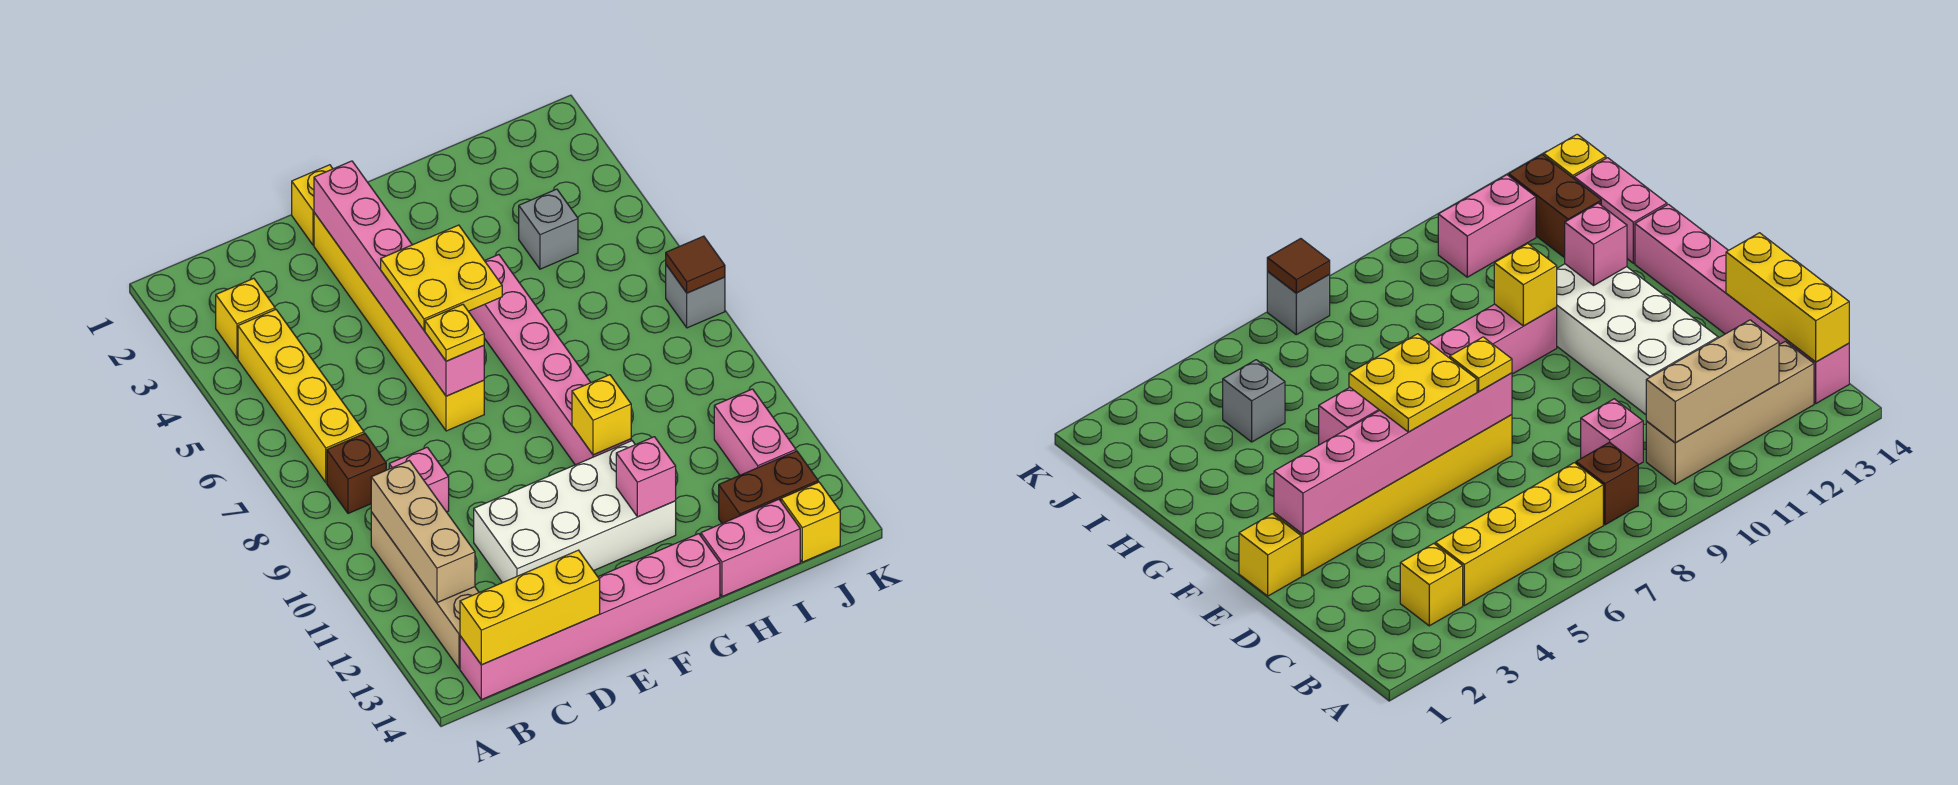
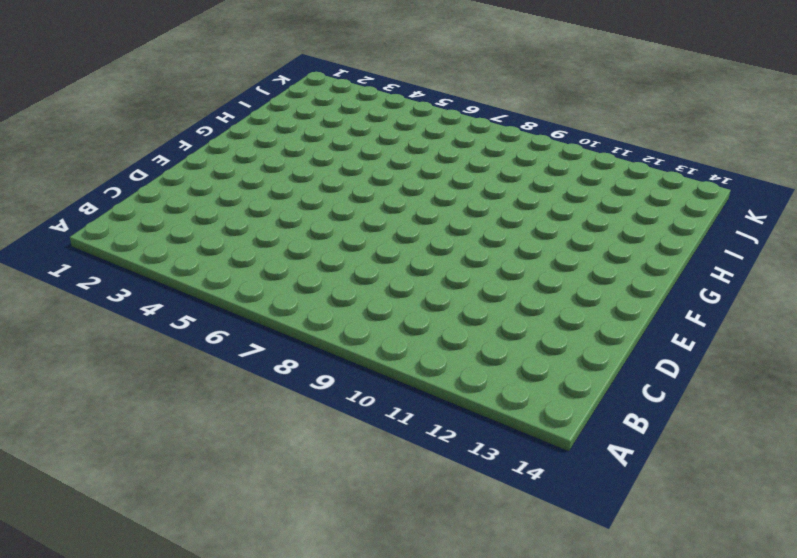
none -> yellow 1x1 brick [216,278,275,358]
none -> yellow 1x4 brick [238,310,364,482]
none -> brown 1x1 brick [327,434,386,513]

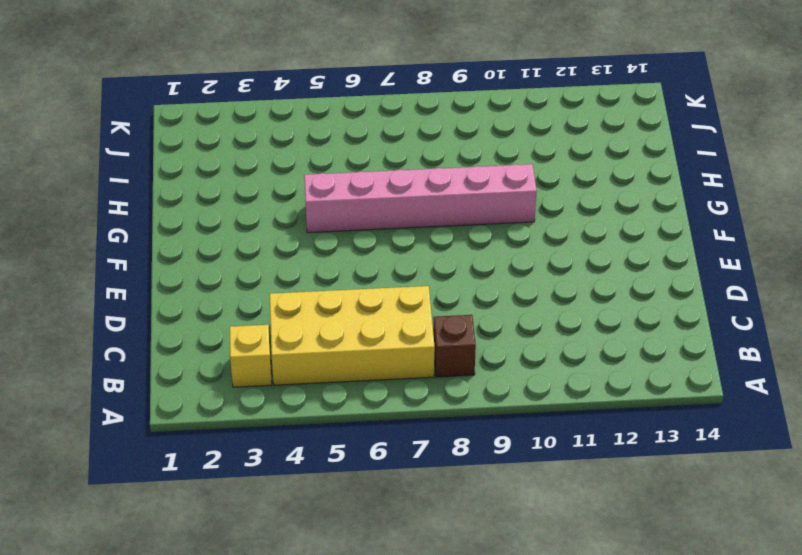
yellow 2x4 brick [270,286,435,385] -> yellow 1x4 brick [238,310,364,482]
none -> tan 1x4 brick [371,512,479,669]
none -> pink 1x6 brick [460,534,720,700]
none -> pink 1x1 brick [389,447,449,512]

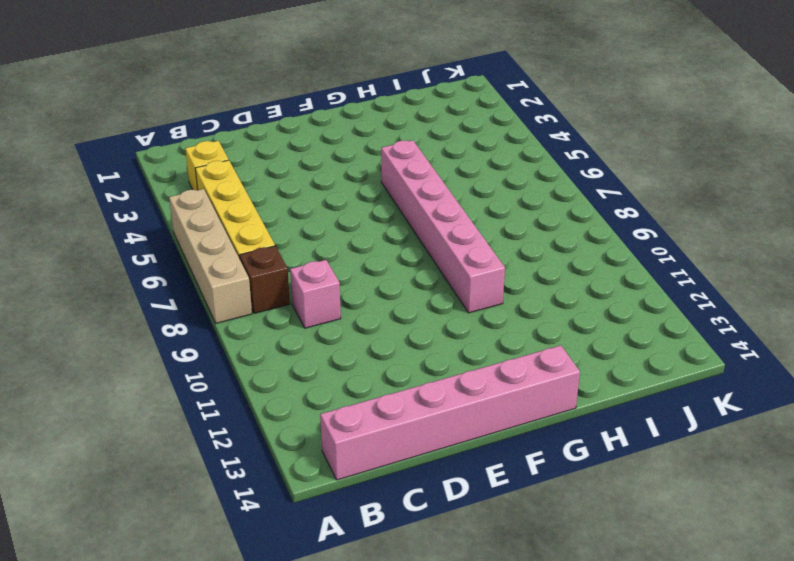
tan 1x4 brick [169,189,252,323] -> tan 1x4 brick moved to [371,512,479,669]
none -> white 2x4 brick [474,441,676,583]
none -> yellow 1x1 brick [292,165,333,245]
none -> yellow 1x6 brick [314,213,484,431]

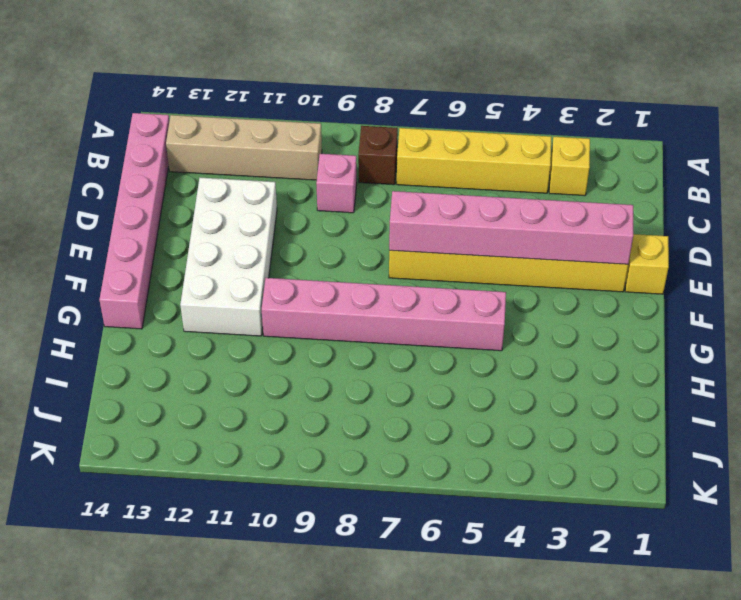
none -> pink 1x2 brick [701,499,800,597]
none -> grey 1x1 brick [519,189,578,269]
none -> brown 1x2 brick [719,451,818,523]

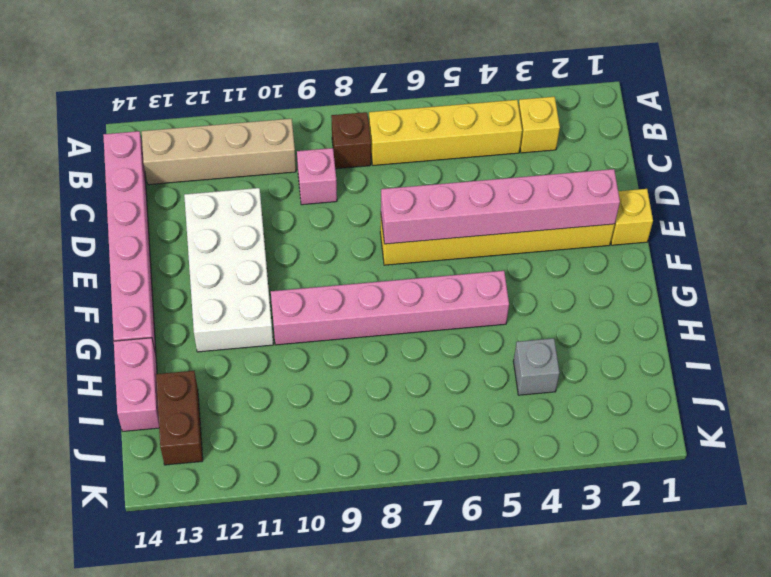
none -> pink 1x2 brick [714,389,796,475]
none -> yellow 1x1 brick [781,482,840,562]
none -> grey 1x1 brick [666,265,725,328]

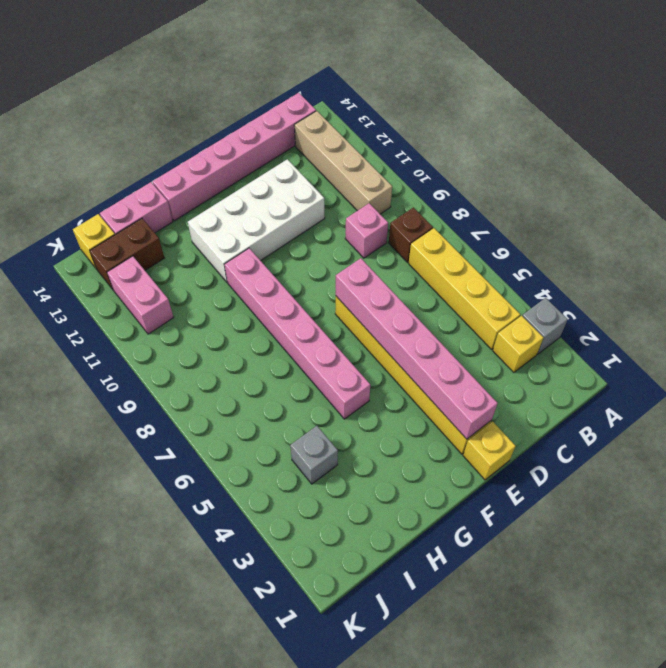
grey 1x1 brick [522,298,568,354] -> grey 1x1 brick moved to [666,265,725,328]
none -> tan 1x3 brick [371,461,475,603]
none -> yellow 1x3 brick [460,550,600,665]
none -> yellow 1x1 brick [572,375,631,455]

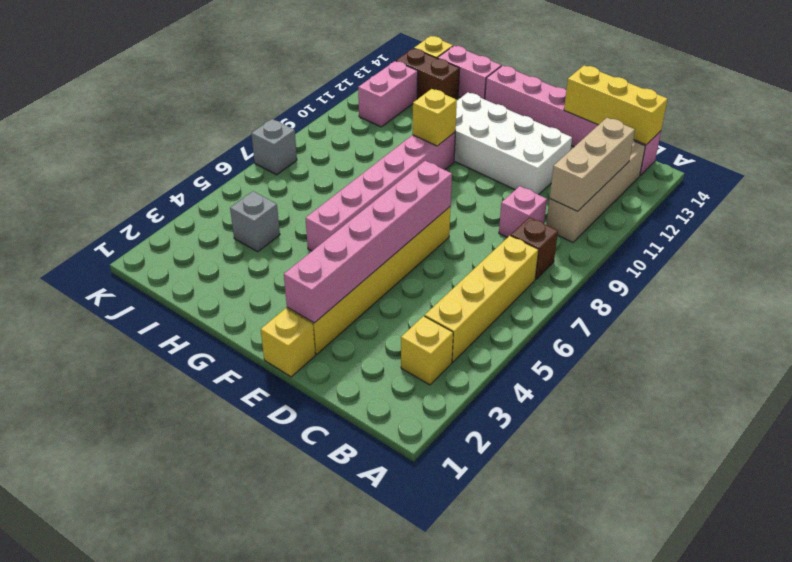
none -> pink 1x1 brick [616,437,676,517]
none -> brown 1x1 tile [666,236,725,293]
none -> yellow 2x2 plate [381,225,502,330]

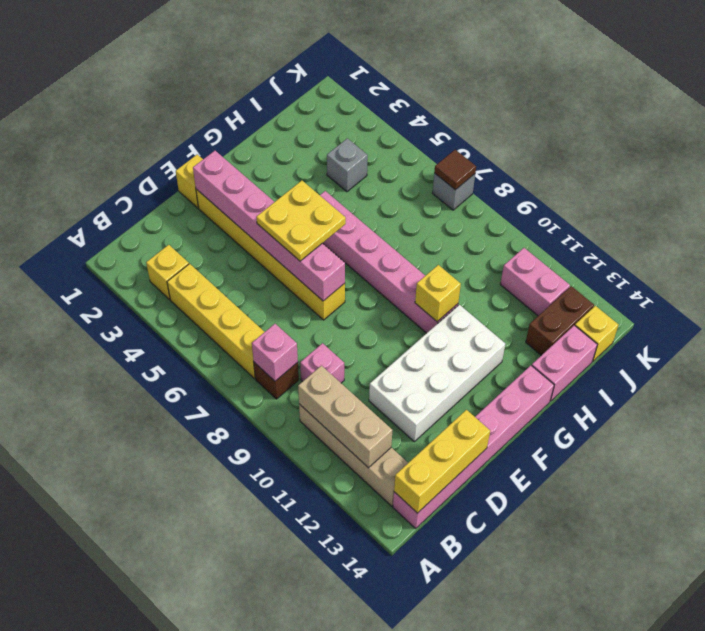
pink 1x1 brick [252,324,298,381] -> pink 1x1 brick moved to [616,437,676,517]
none -> yellow 1x1 plate [425,304,484,361]

